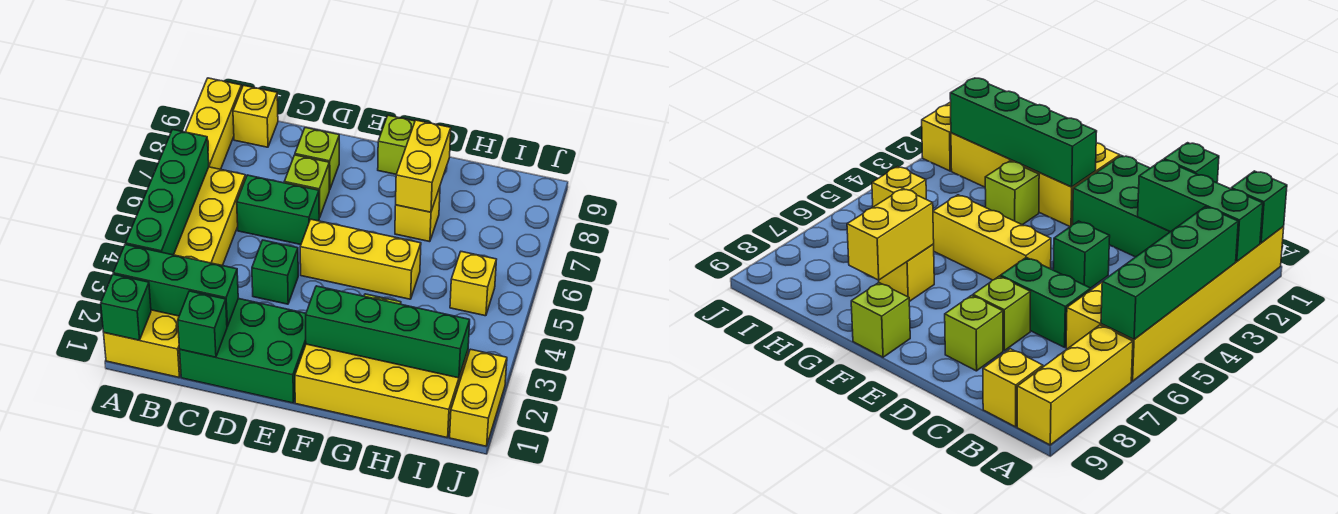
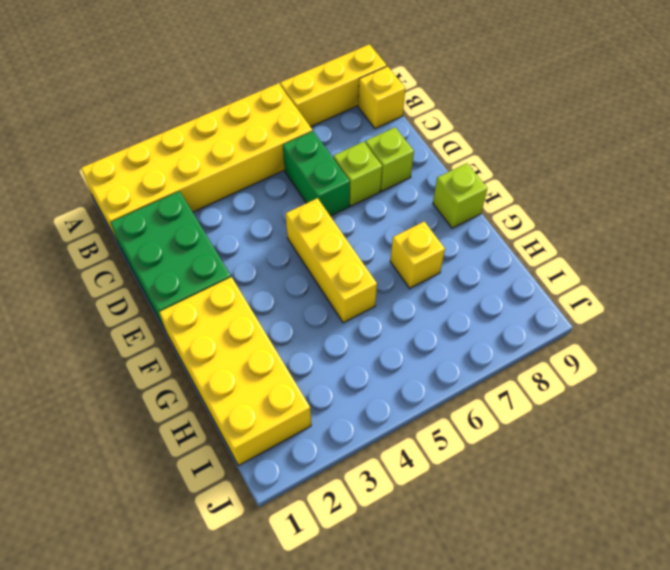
none -> green 1x1 brick [252,240,298,304]
none -> lime 1x1 brick [985,161,1039,225]
none -> yellow 1x1 brick [450,252,497,316]

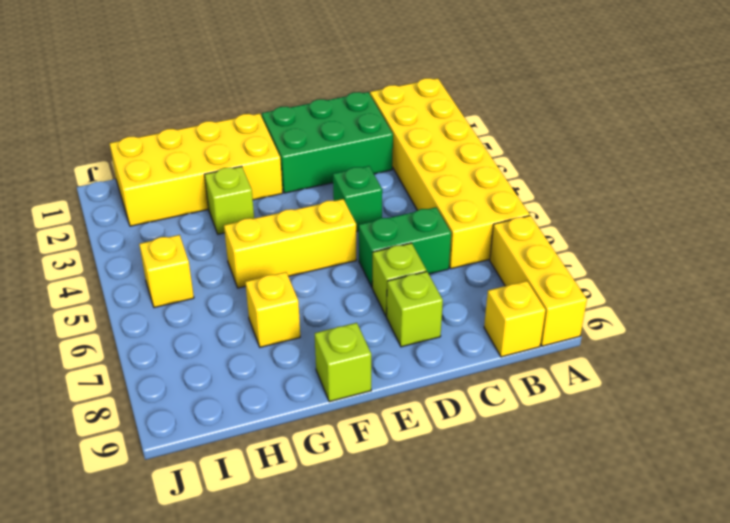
none -> yellow 1x2 brick [450,349,507,446]
none -> green 1x1 brick [101,274,151,340]
none -> green 1x3 brick [113,244,238,327]

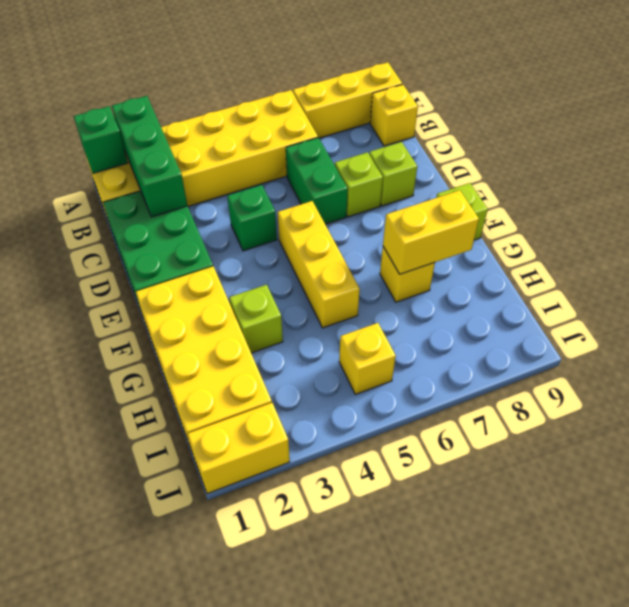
none -> green 1x4 brick [126,130,209,255]
none -> green 1x1 brick [178,291,227,357]
none -> green 1x4 brick [306,286,470,378]

